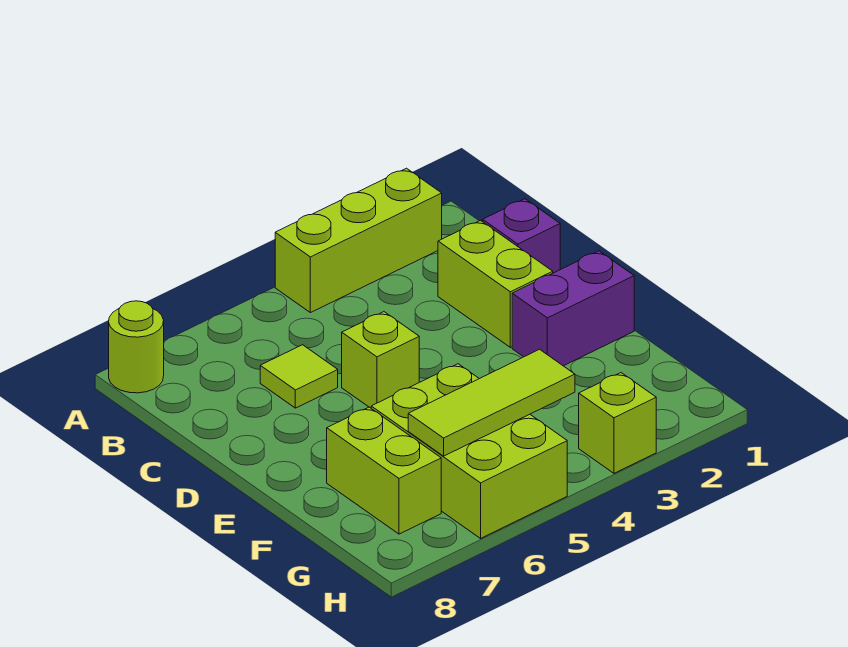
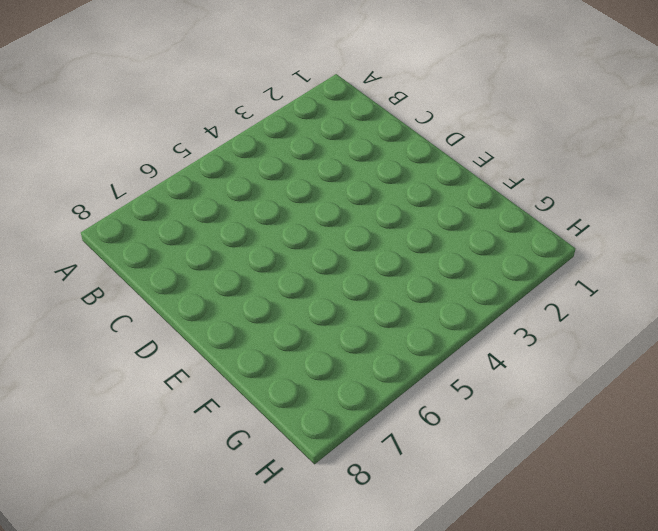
none -> lime 1x3 brick [275,168,442,313]
none -> lime 1x1 round brick [109,301,164,393]

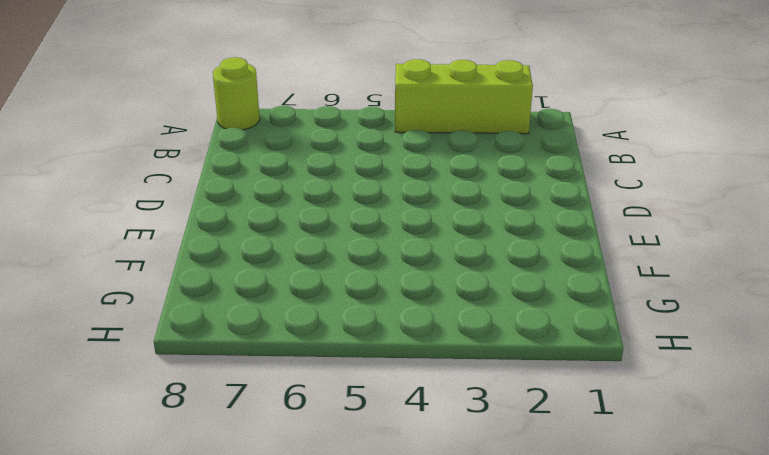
none -> purple 1x1 brick [483,199,560,273]
none -> lime 1x2 brick [438,221,553,347]

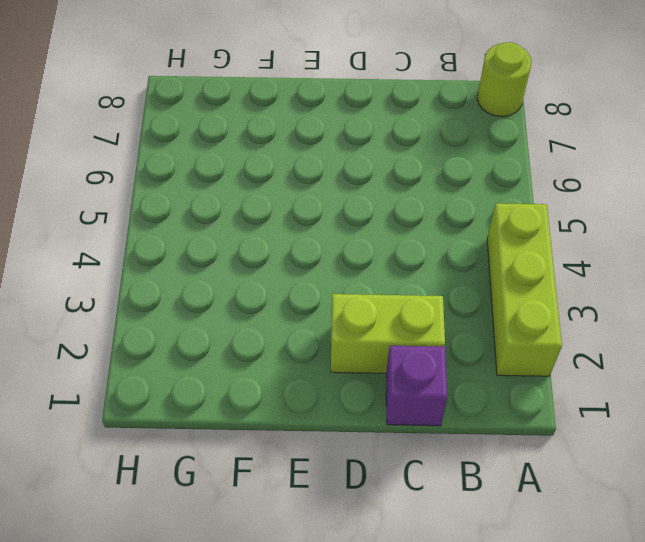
none -> lime 1x1 tile [260,345,338,408]
none -> lime 1x1 brick [342,312,419,408]

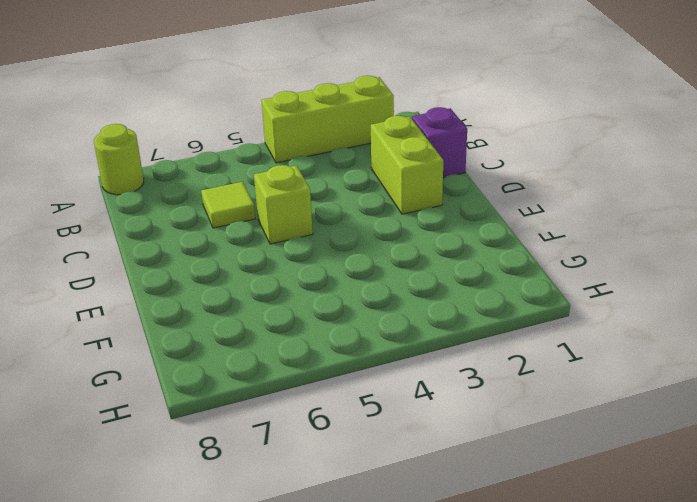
none -> purple 1x2 brick [512,251,634,366]
none -> lime 2x3 brick [371,364,567,538]

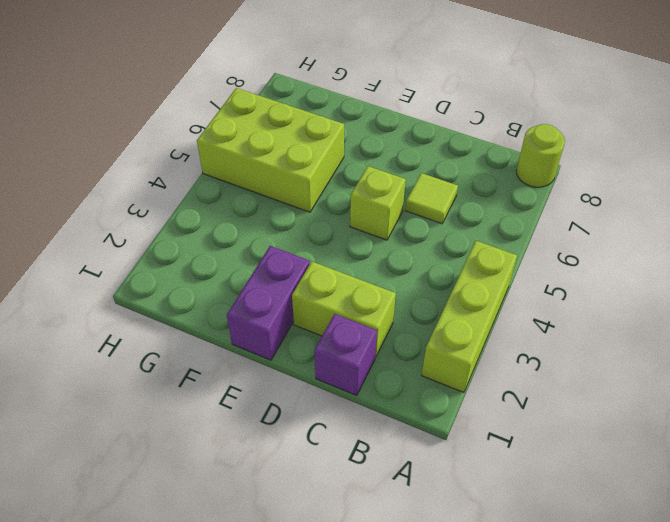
none -> lime 1x2 brick [327,407,441,534]
none -> lime 1x1 brick [579,373,656,473]

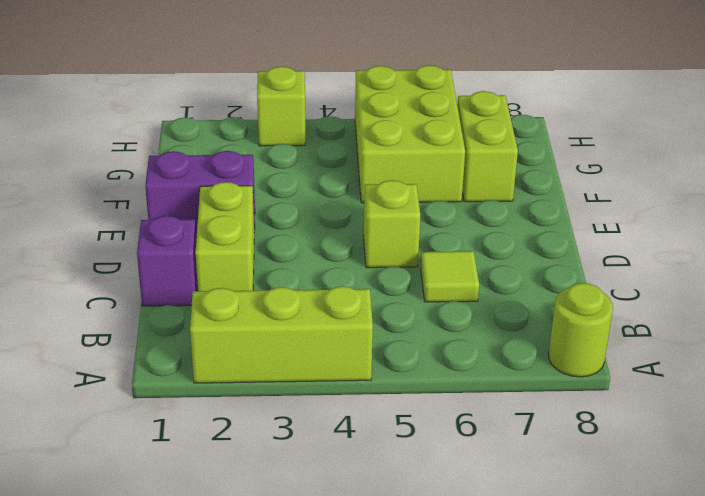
none -> lime 1x3 tile [408,349,575,456]

